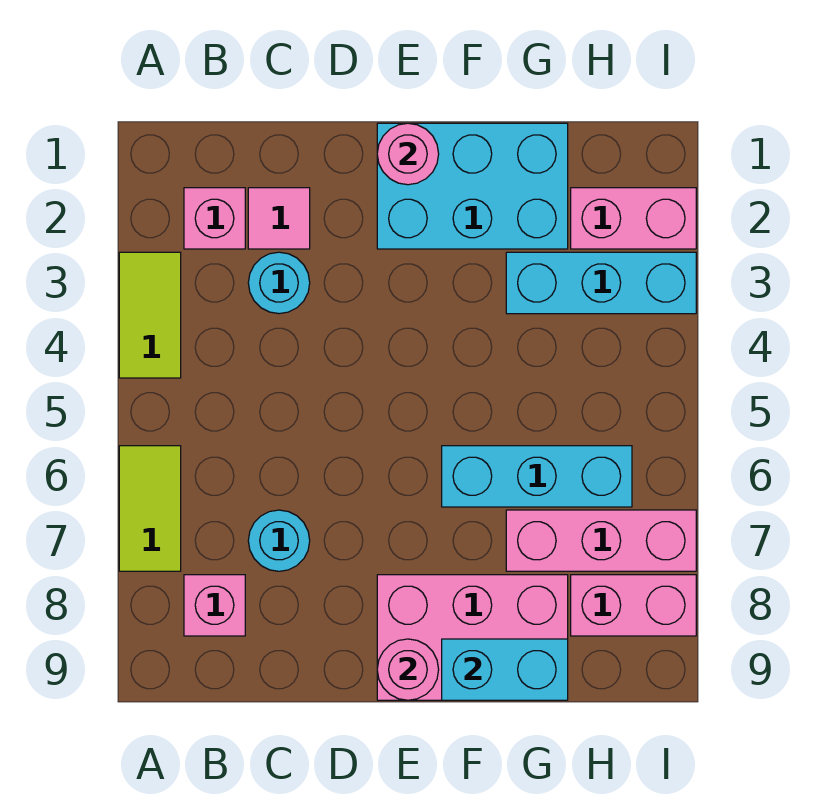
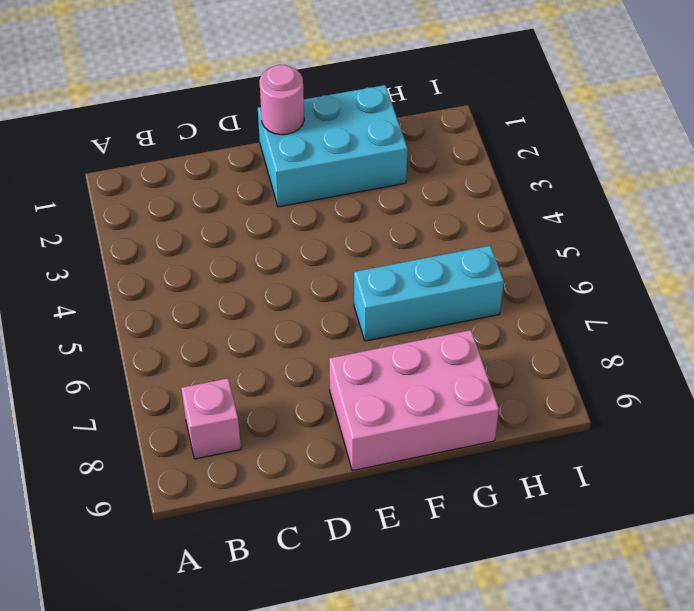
none -> lime 1x2 tile [119,252,181,378]
none -> lime 1x2 tile [119,446,181,571]
none -> pink 1x1 brick [184,188,245,249]

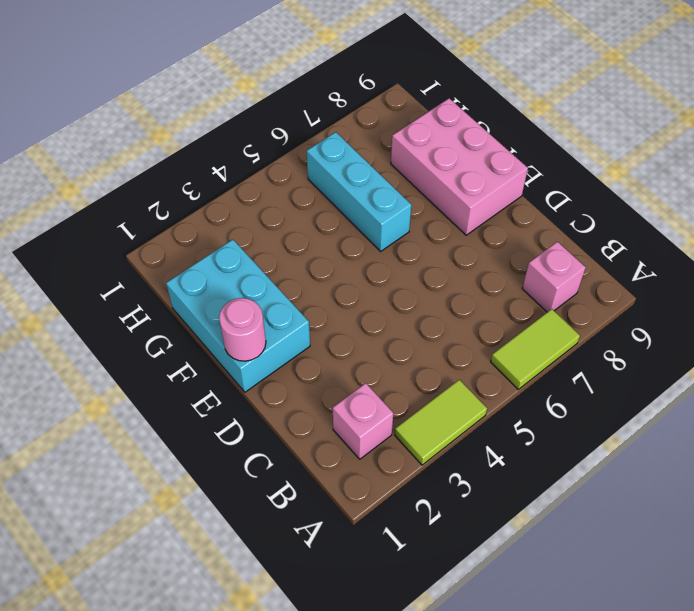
none -> pink 1x1 tile [248,188,310,249]
none -> cyan 1x1 round brick [248,252,310,314]
none -> cyan 1x1 round brick [248,510,310,571]

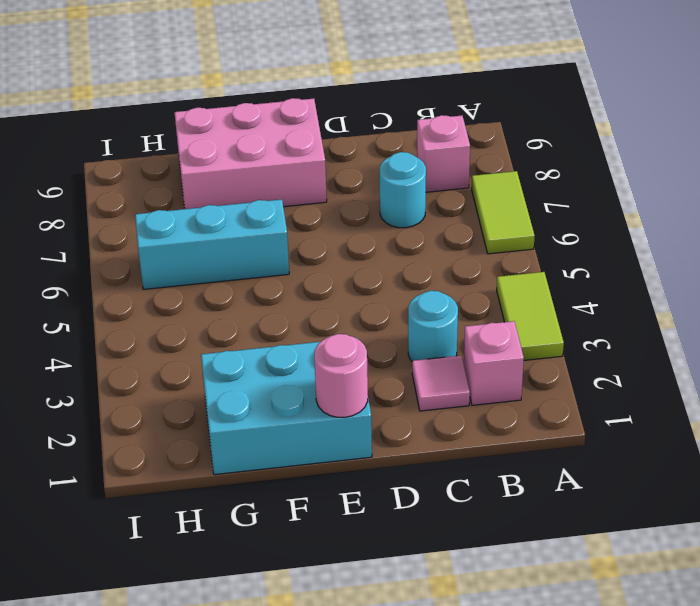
none -> cyan 1x3 brick [506,252,696,314]
none -> pink 1x3 brick [506,510,696,571]
none -> pink 1x2 brick [571,188,696,249]

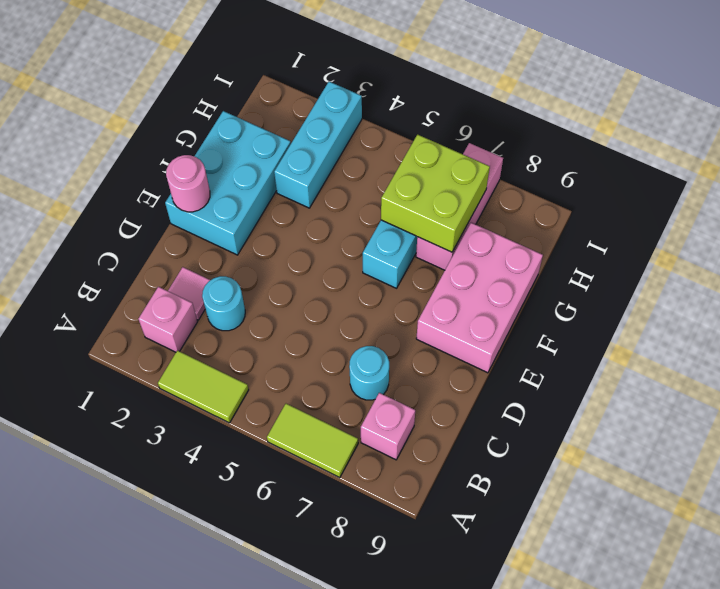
lime 2x2 brick [381,135,490,252] -> none
none -> pink 1x2 brick [571,188,696,249]
none -> pink 1x2 brick [571,575,696,636]
none -> pink 1x1 round brick [377,639,439,700]

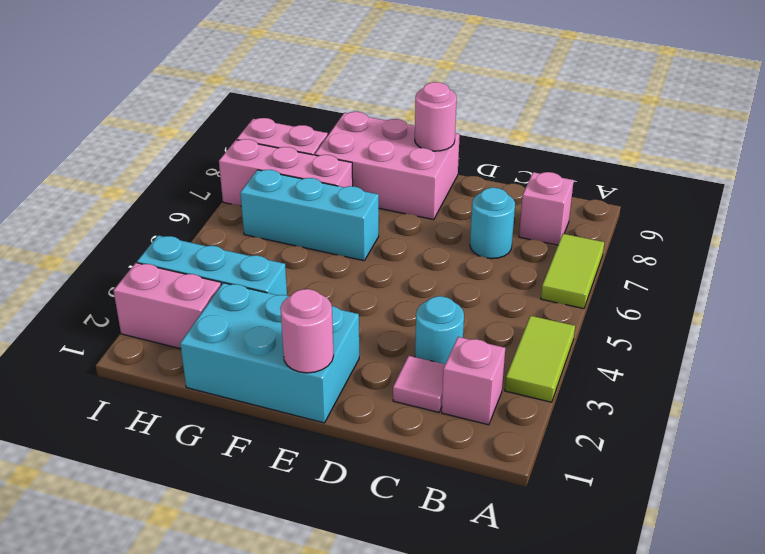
none -> cyan 1x2 brick [442,639,568,700]

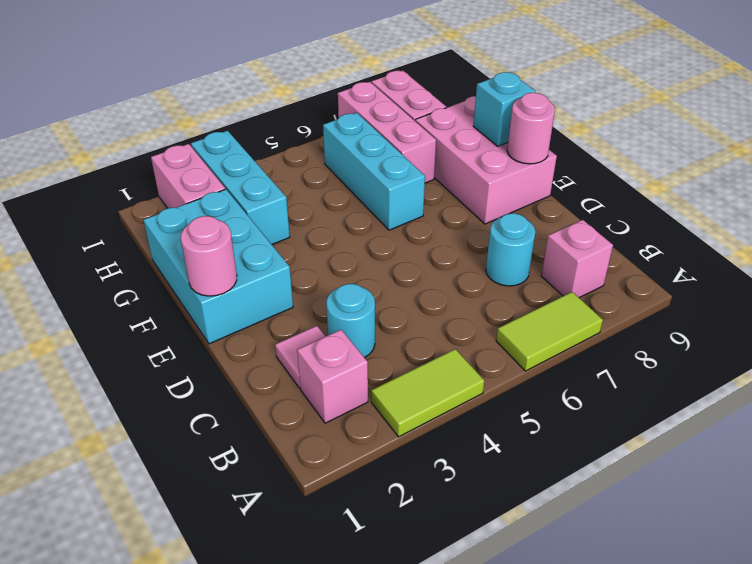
cyan 1x1 brick [473,72,535,146] -> cyan 1x2 brick [442,639,568,700]

